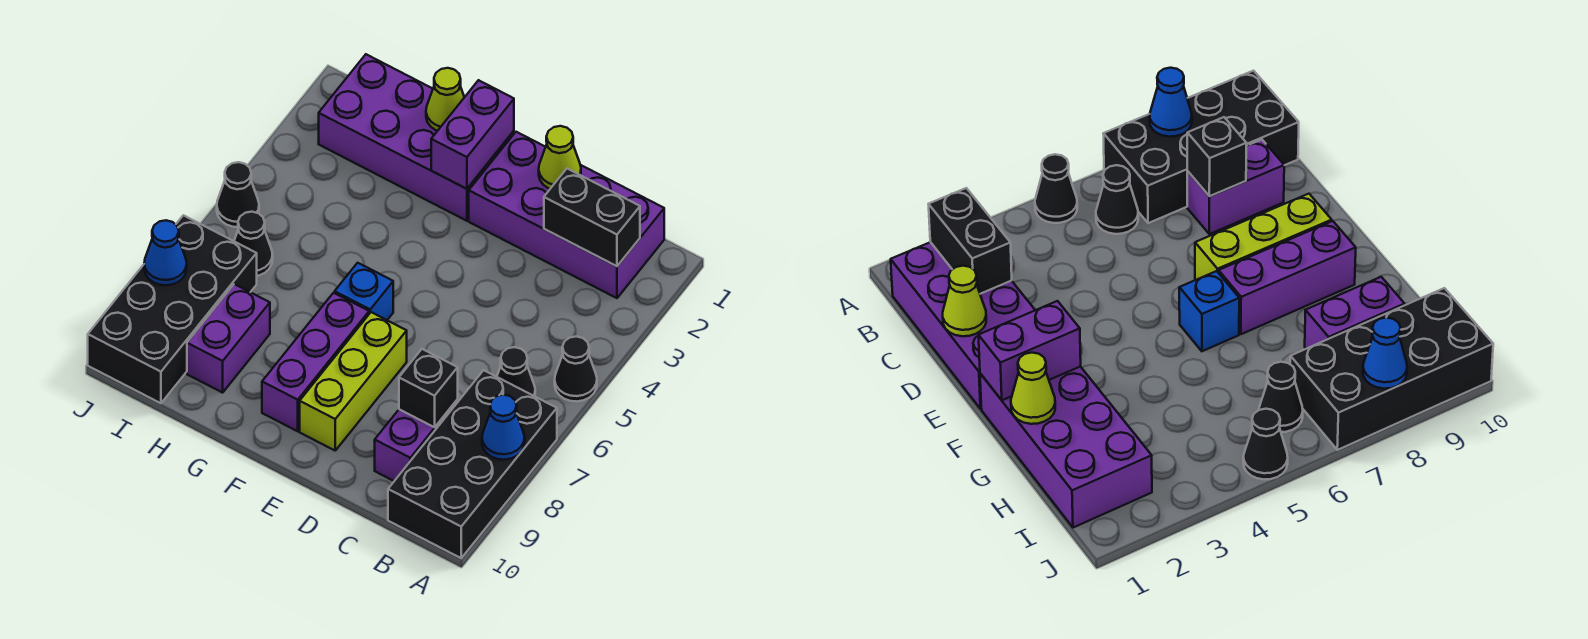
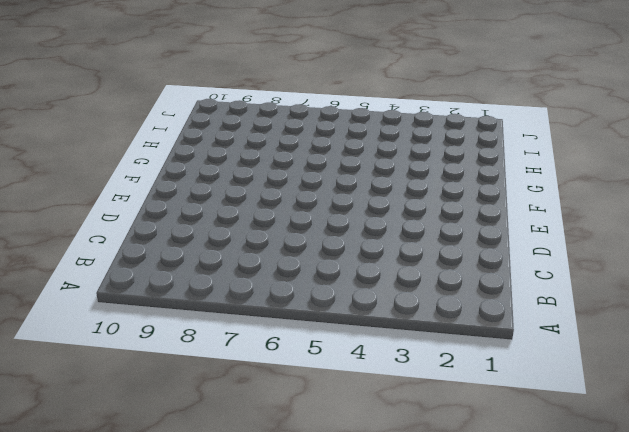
none -> black 1x1 cone [555,336,597,401]
none -> black 2x4 brick [388,370,557,558]
none -> purple 2x4 brick [469,132,664,298]

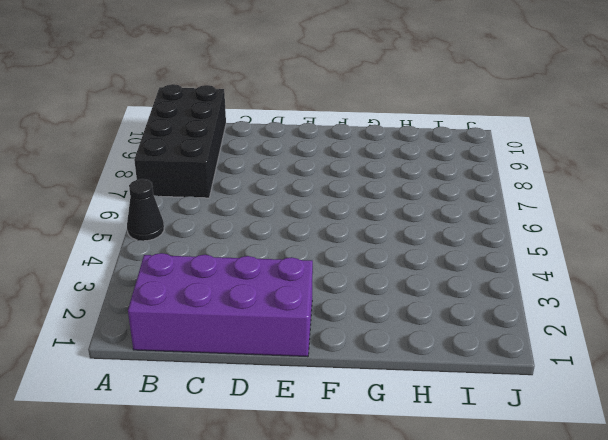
none -> black 1x1 cone [497,347,535,396]
none -> purple 1x2 brick [375,399,458,481]
none -> lime 1x3 brick [300,312,407,450]

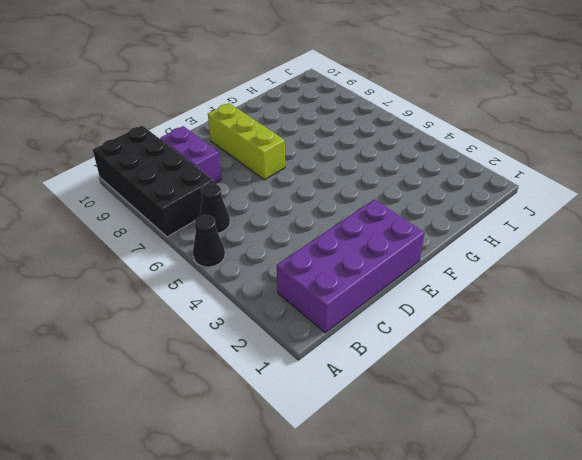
none -> purple 2x4 brick [319,54,514,221]
none -> blue 1x1 brick [335,263,393,320]
none -> purple 1x3 brick [262,293,369,431]

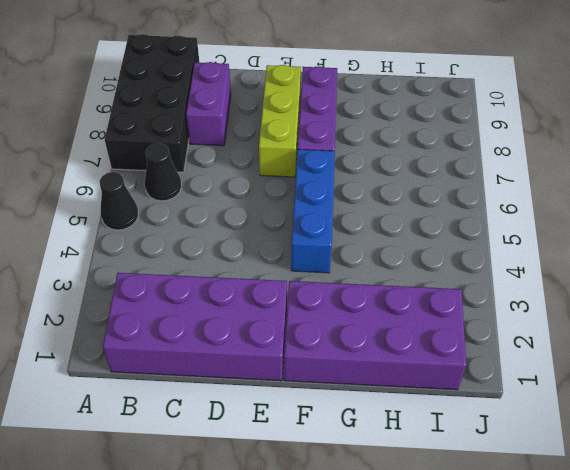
blue 1x3 brick [291,149,335,273] -> blue 1x1 brick [335,263,393,320]
none -> purple 1x2 brick [187,284,270,393]
none -> black 1x1 cone [234,212,273,276]
none -> black 2x4 brick [88,215,257,403]

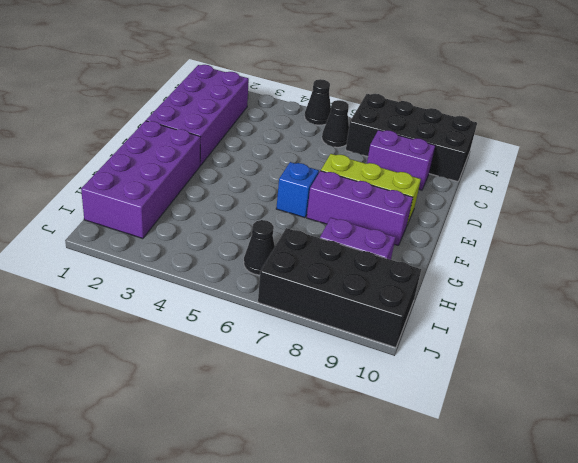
none -> black 1x1 cone [217,162,259,227]
none -> blue 1x1 cone [482,395,525,460]
none -> black 1x2 brick [544,169,640,266]

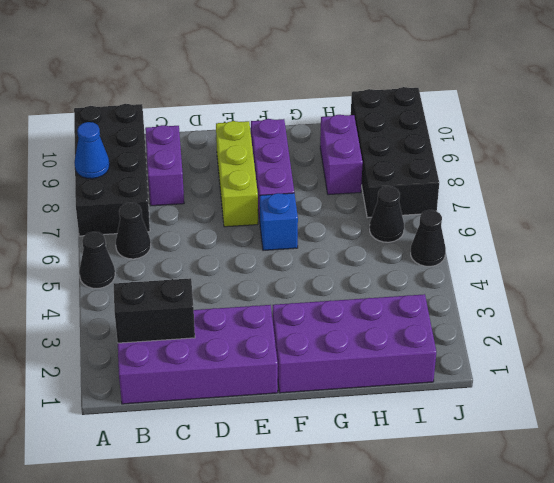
none -> black 1x1 brick [399,349,458,427]
none -> lime 1x1 cone [539,126,581,189]
none -> purple 1x2 brick [431,80,514,189]

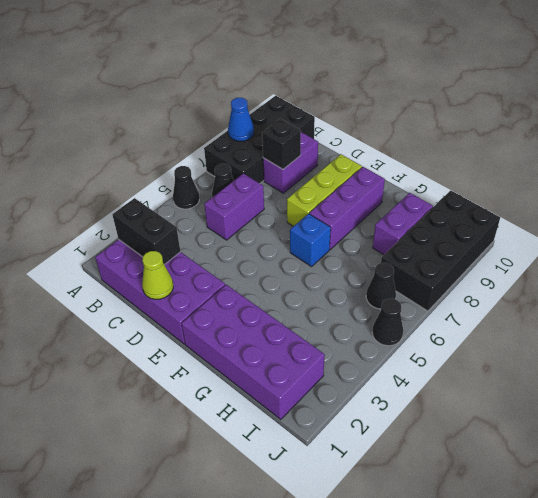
purple 1x2 brick [204,173,264,240] -> purple 1x2 brick moved to [431,80,514,189]
none -> lime 1x1 cone [426,68,464,131]
none -> blue 1x1 cone [144,220,187,285]

